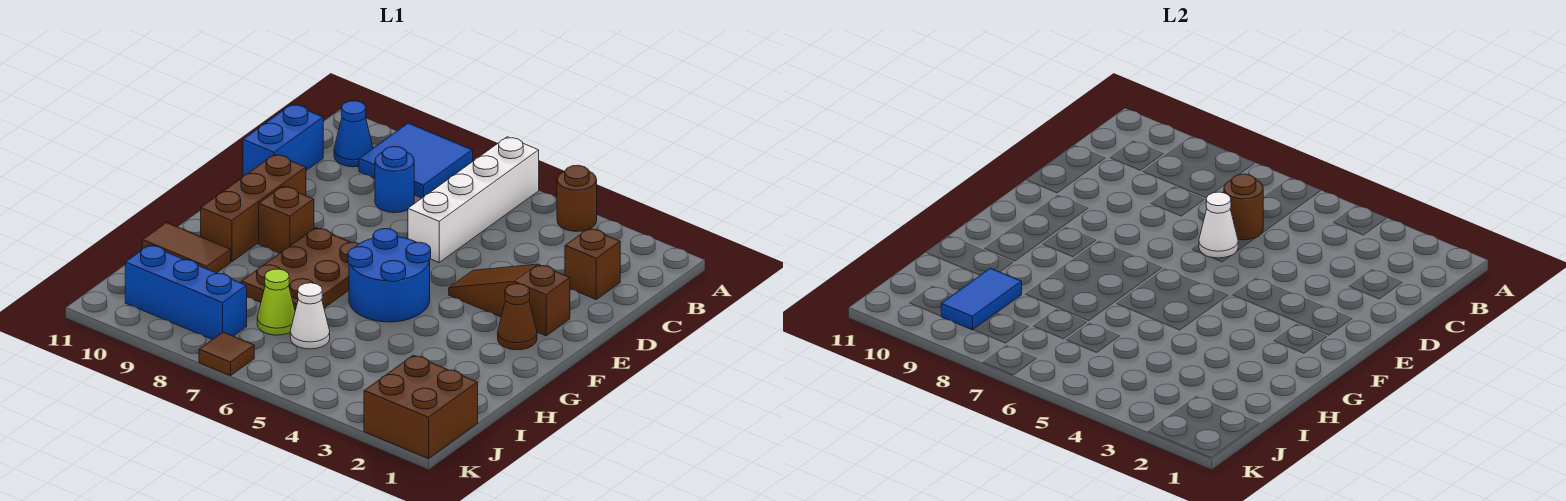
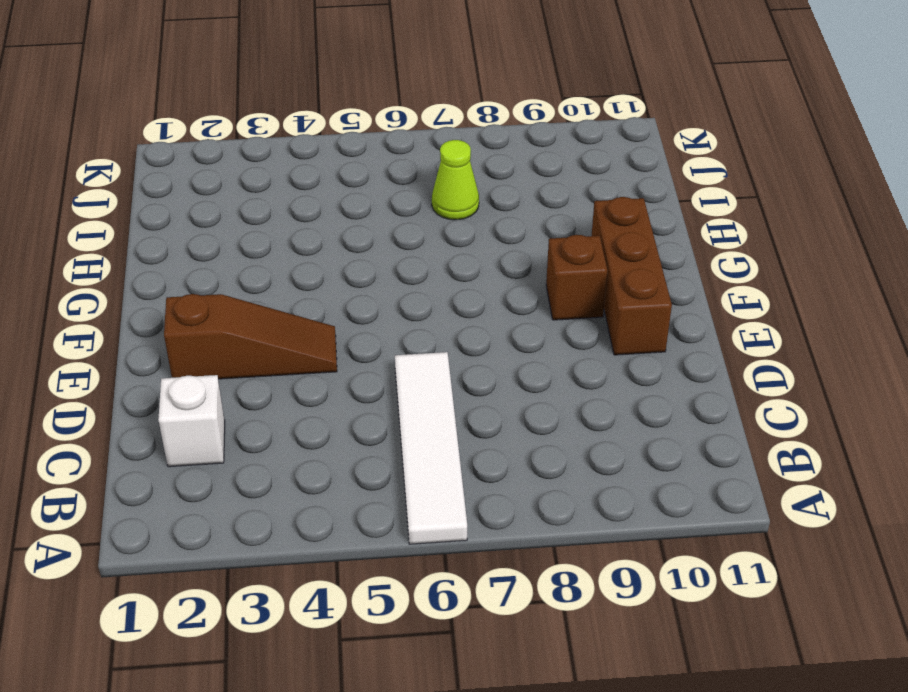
white 1x4 tile [395,352,467,544] -> white 1x4 brick [408,137,539,262]
white 1x1 brick [158,375,225,467] -> brown 1x1 brick [565,228,620,299]
none -> brown 1x1 round brick [557,165,597,232]
none -> blue 2x2 tile [359,123,473,198]
none -> blue 1x1 cone [334,101,373,167]

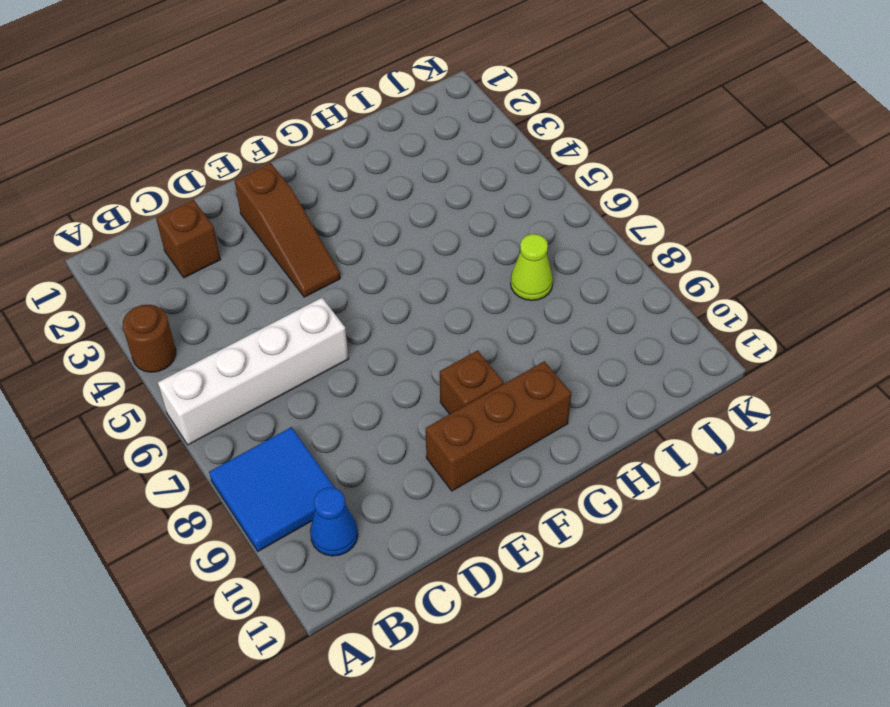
none -> blue 1x1 round brick [375,147,414,213]
none -> blue 1x2 brick [243,104,323,176]
none -> brown 1x1 cone [498,284,537,350]

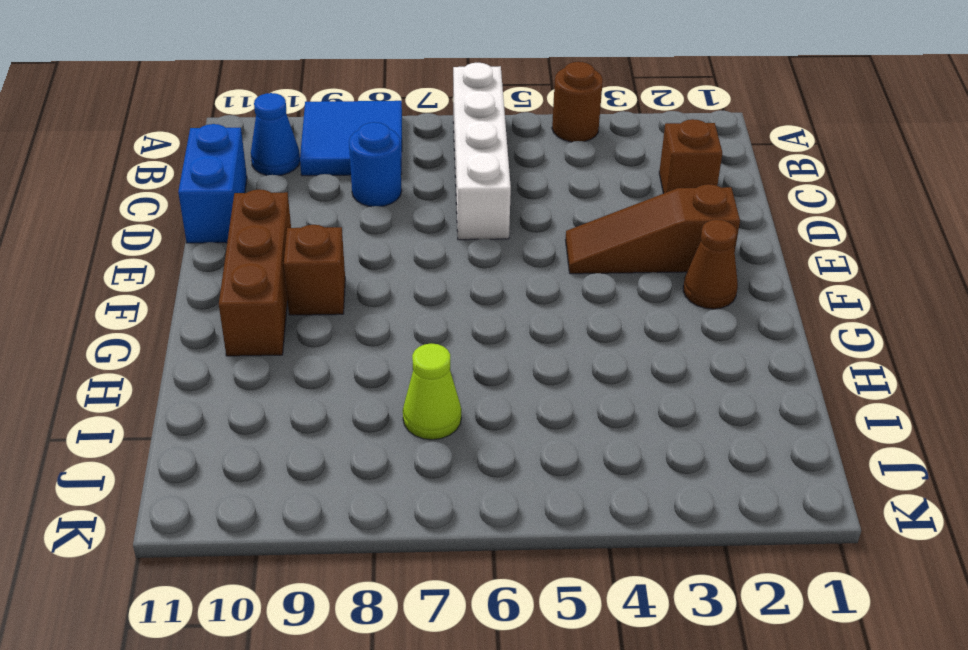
none -> blue 2x2 round brick [348,229,431,322]
none -> brown 2x3 plate [241,228,359,310]
none -> brown 1x2 tile [142,223,231,273]

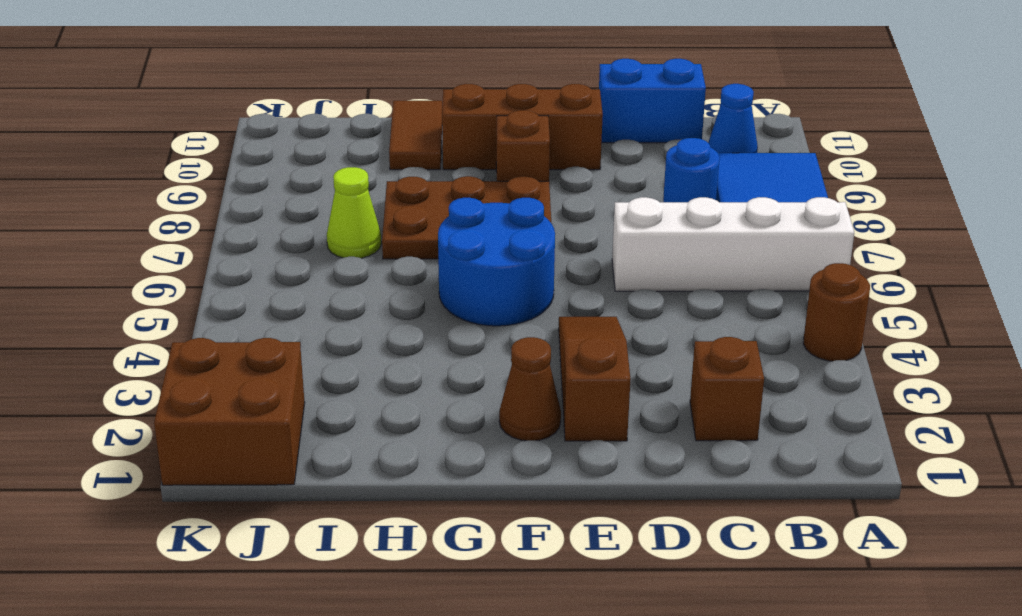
none -> white 1x1 cone [290,283,330,349]
none -> blue 1x3 brick [125,245,247,340]
none -> brown 1x1 tile [199,332,254,376]

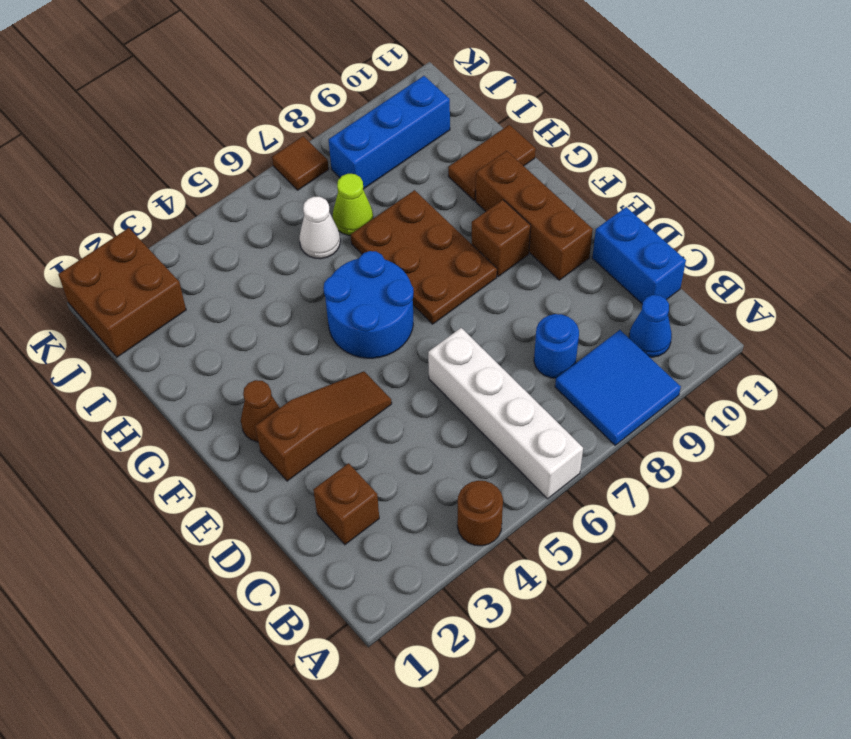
none -> brown 1x1 round brick [1224,174,1263,240]
none -> white 1x1 cone [1199,192,1238,258]
none -> blue 1x2 tile [941,268,1022,330]

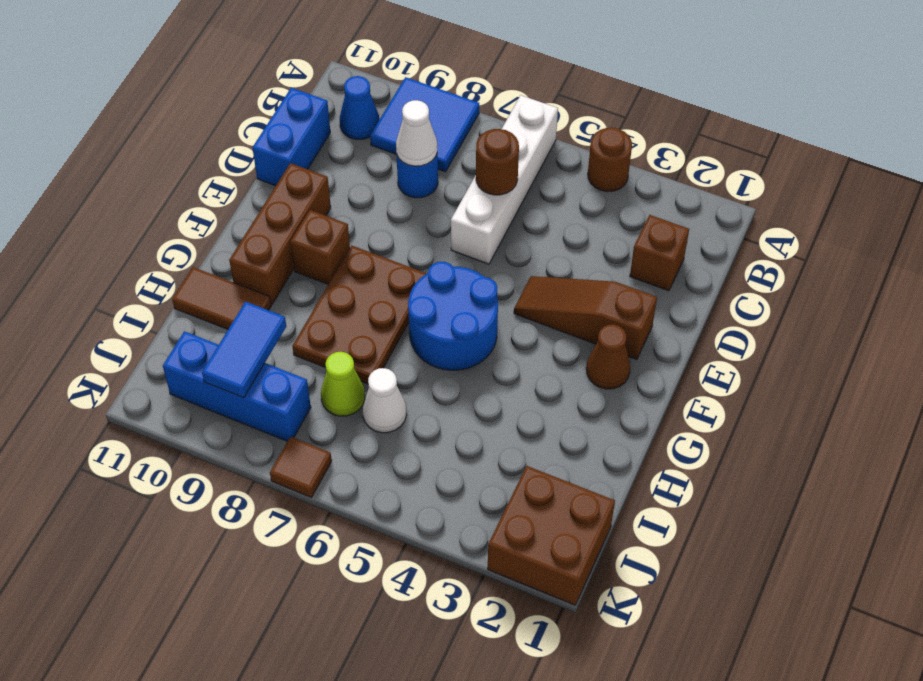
white 1x1 cone [396,100,437,166] -> white 1x1 cone moved to [1199,192,1238,258]

